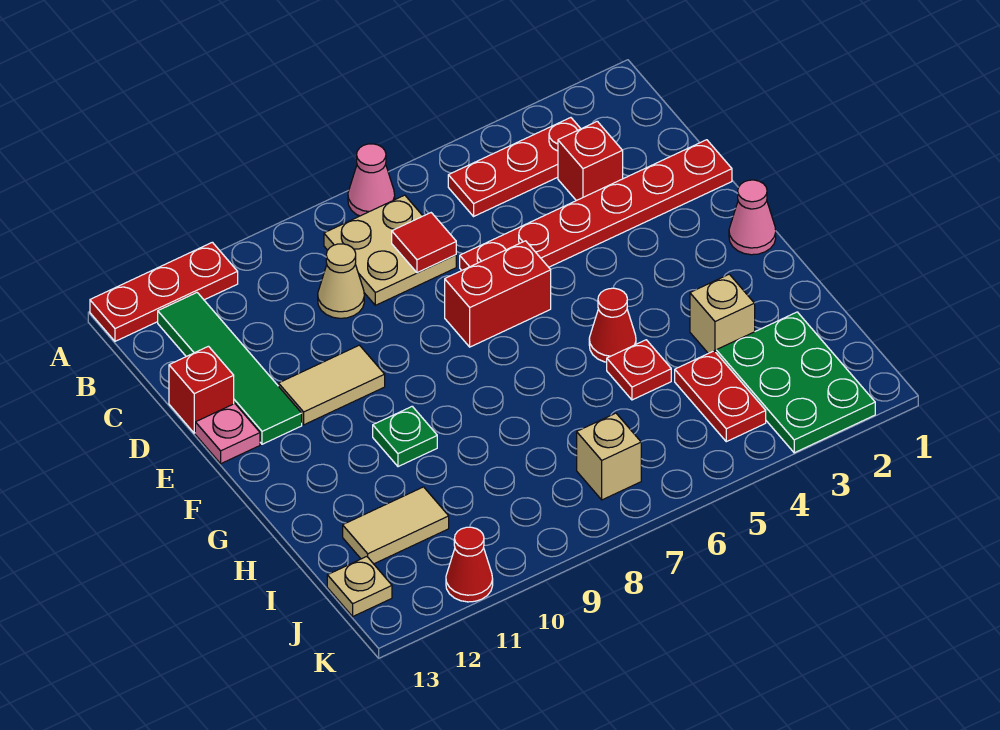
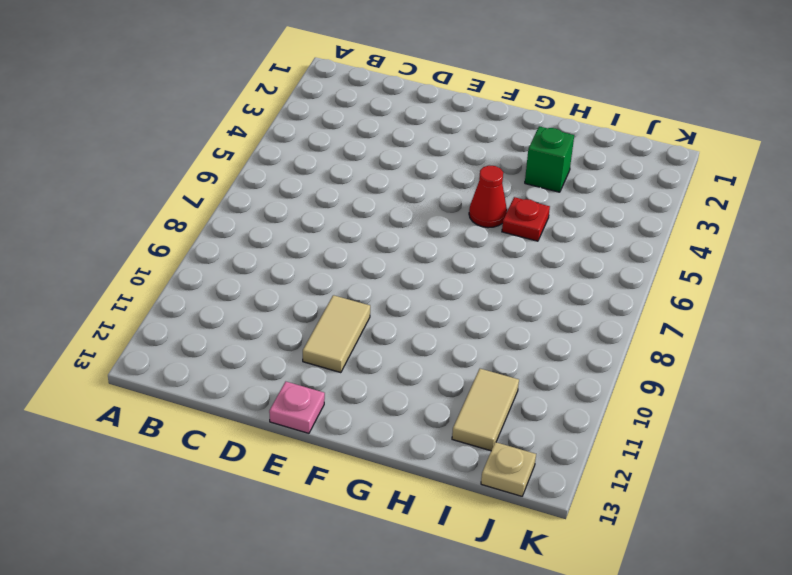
green 1x1 brick [525,126,574,192] -> tan 1x1 brick [690,274,755,353]
none -> pink 1x1 cone [348,144,395,216]
none -> red 1x3 plate [90,242,238,341]
none -> red 1x3 plate [448,118,581,216]

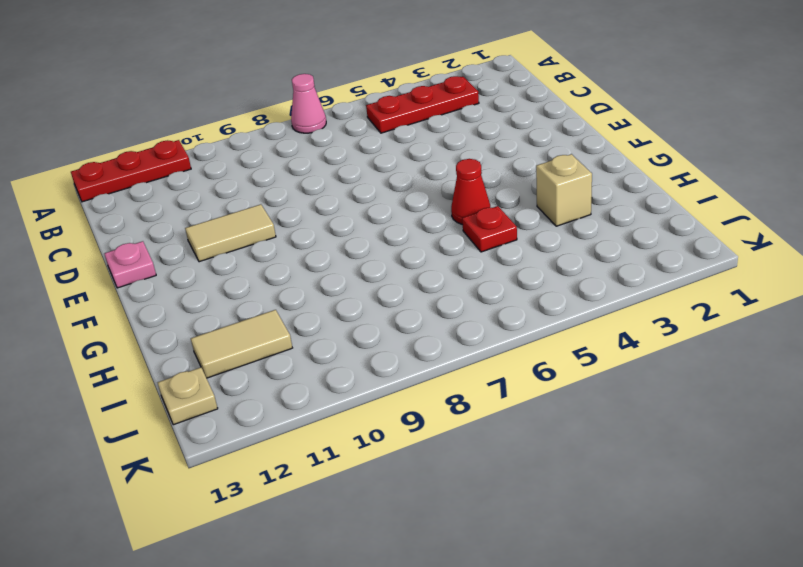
none -> tan 2x2 plate [324,195,456,305]
none -> green 1x4 tile [158,293,302,444]
none -> red 1x1 brick [558,121,623,201]

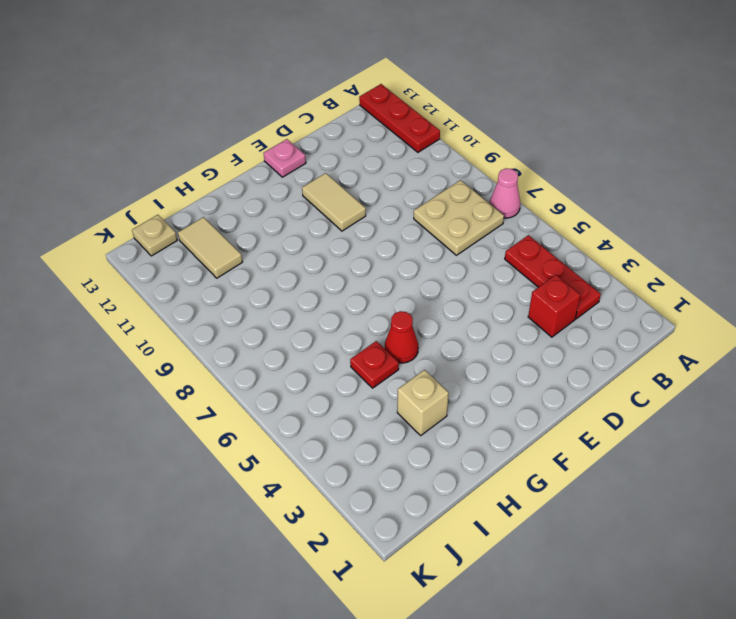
none -> green 1x4 tile [158,293,302,444]
none -> tan 1x1 cone [318,244,364,318]
none -> red 1x6 plate [460,140,732,270]

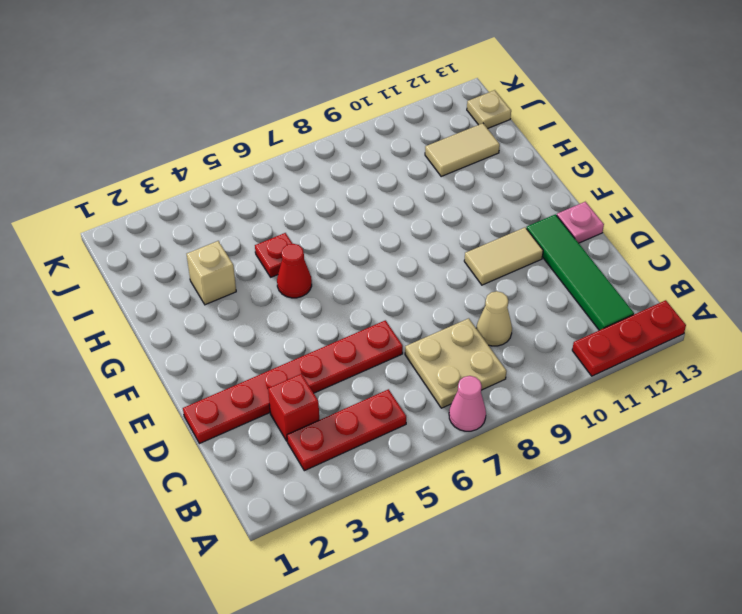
none -> red 1x1 brick [169,346,234,433]
none -> red 1x2 brick [445,241,551,347]
none -> pink 1x1 cone [729,180,776,255]

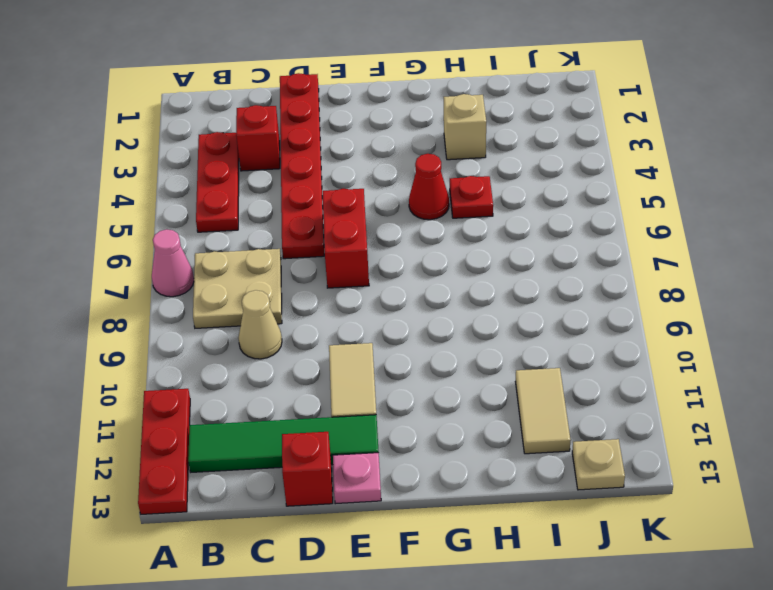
none -> pink 1x1 cone [729,180,776,255]
none -> green 1x1 plate [373,406,437,467]
none -> green 2x3 plate [716,312,875,453]

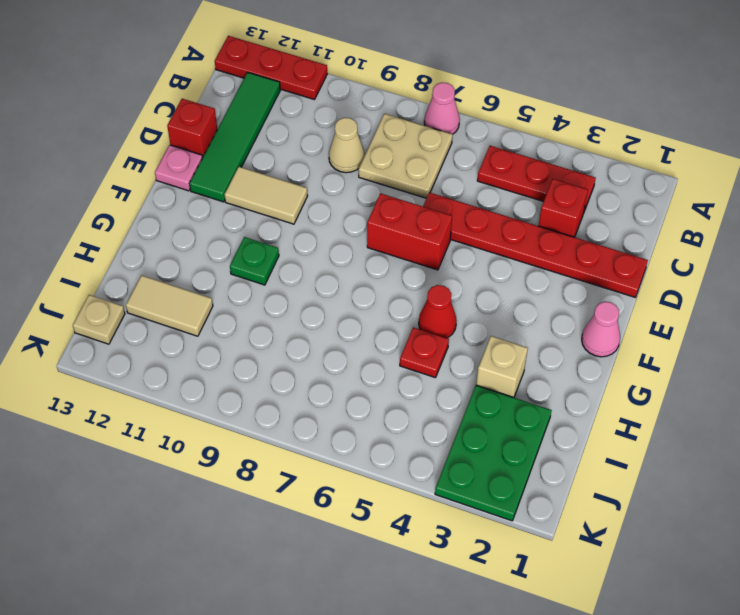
none -> red 1x2 plate [675,351,766,442]
none -> tan 1x1 brick [577,413,641,500]
none -> red 1x1 cone [446,527,493,602]

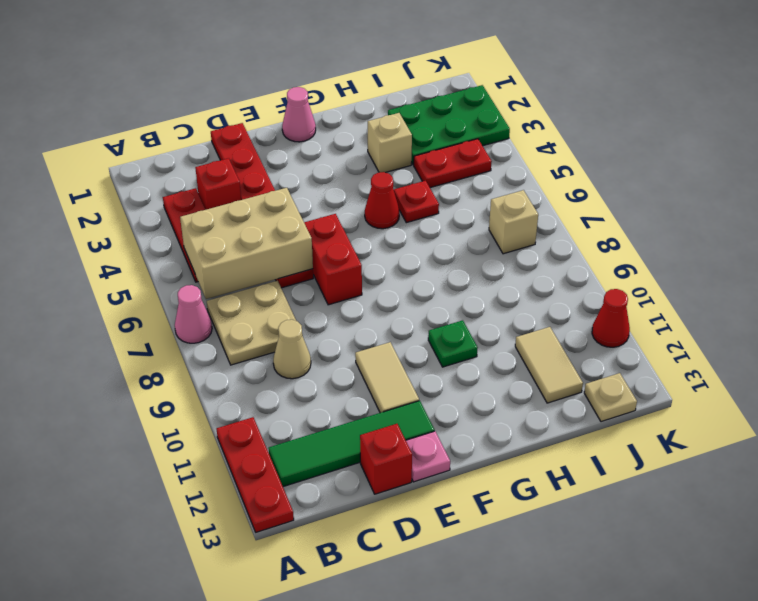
tan 2x3 brick [180,188,313,299] -> none
none -> red 1x1 tile [392,213,456,273]

